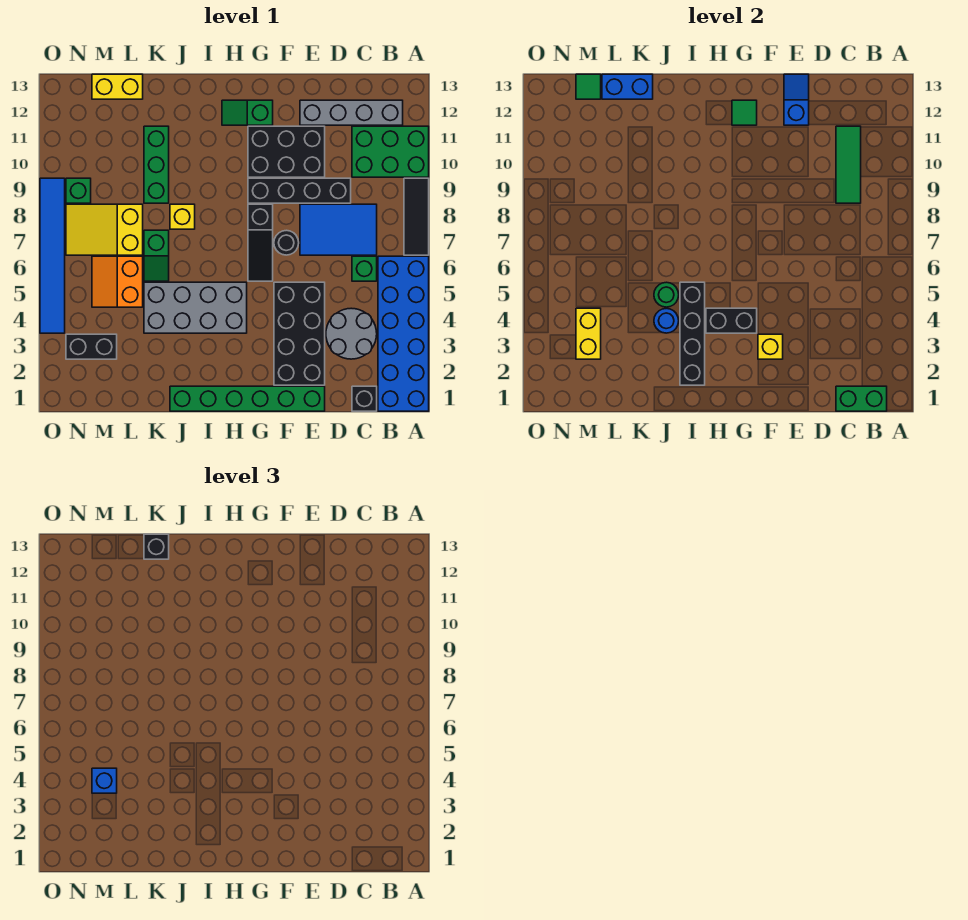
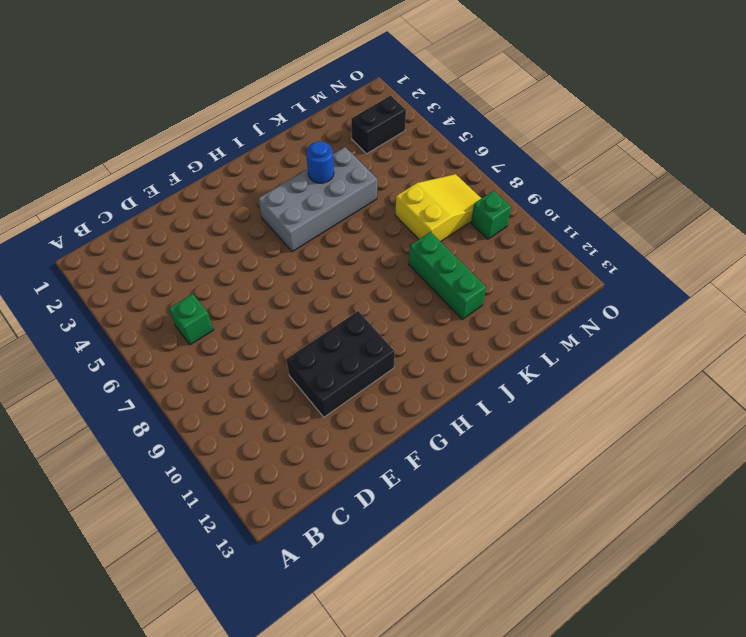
none -> blue 2x6 brick [378,256,429,411]
none -> black 1x3 tile [404,178,429,255]
none -> green 2x3 brick [352,126,429,177]
none -> grey 1x4 brick [300,100,403,125]

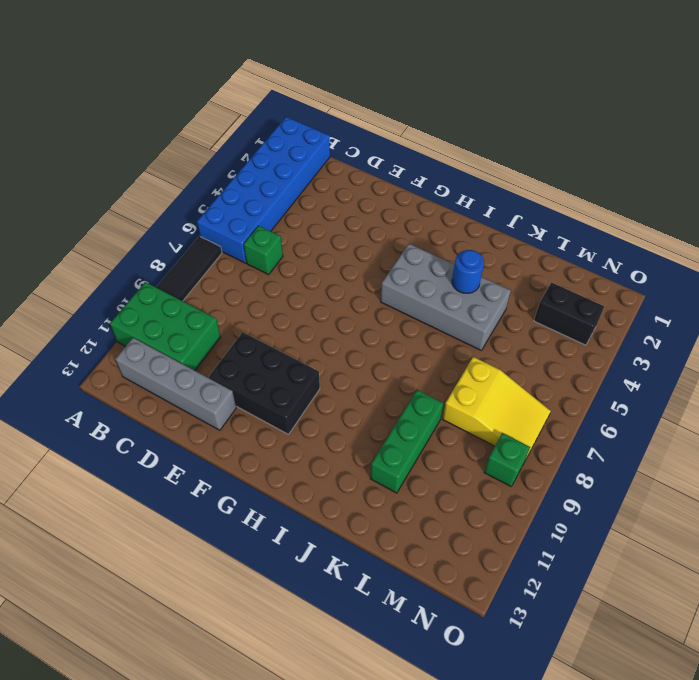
none -> black 1x1 brick [352,386,377,411]
none -> grey 2x2 round brick [326,308,377,359]
none -> blue 2x3 tile [300,204,377,255]
none -> black 1x4 brick [248,178,351,203]

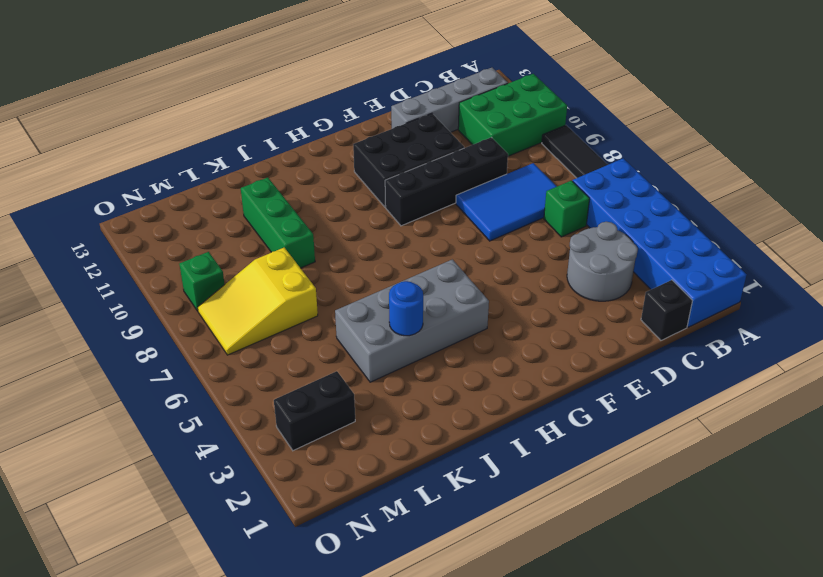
none -> green 1x6 brick [170,386,325,411]
none -> black 2x4 brick [274,282,325,385]
none -> black 1x1 round brick [274,230,299,255]
none -> black 1x3 slope [248,204,273,281]

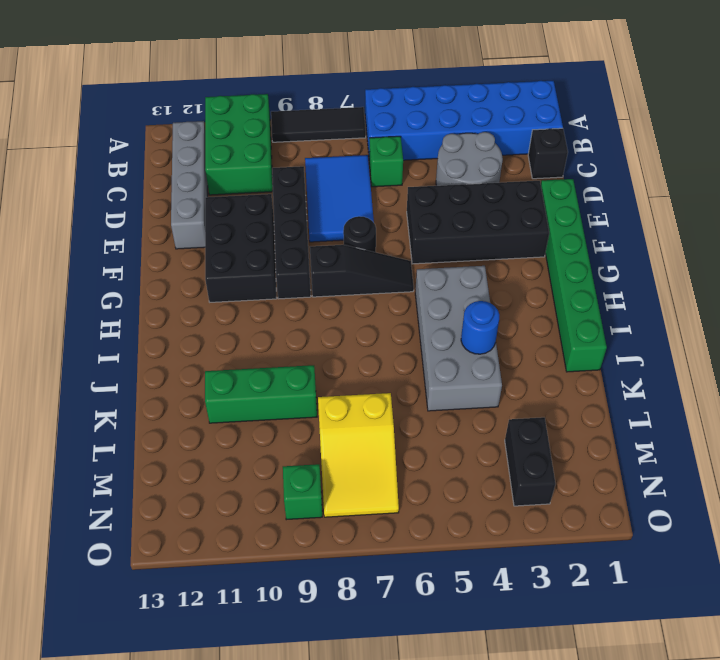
none -> green 1x2 slope [222,100,273,125]
none -> yellow 1x1 brick [170,204,195,229]
none -> green 1x2 slope [144,230,169,281]
none -> orange 2x2 slope [92,256,143,307]

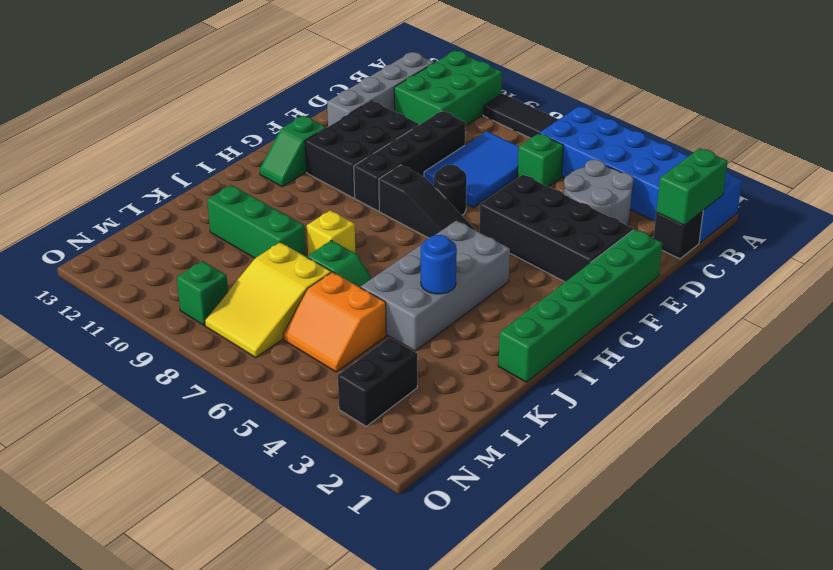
none -> yellow 1x2 brick [92,74,143,99]
none -> blue 1x6 tile [40,178,65,333]
none -> green 1x3 tile [836,126,861,203]
none -> blue 1x2 slope [784,74,809,125]

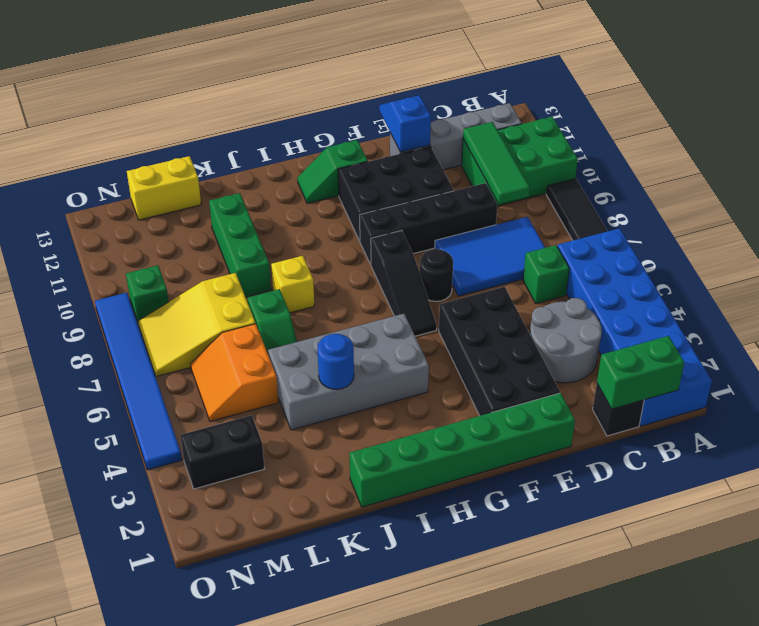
none -> yellow 1x1 brick [758,334,783,359]
none -> black 1x2 brick [706,308,757,333]
none -> green 1x1 tile [732,100,757,125]
none -> black 1x4 brick [680,282,705,385]

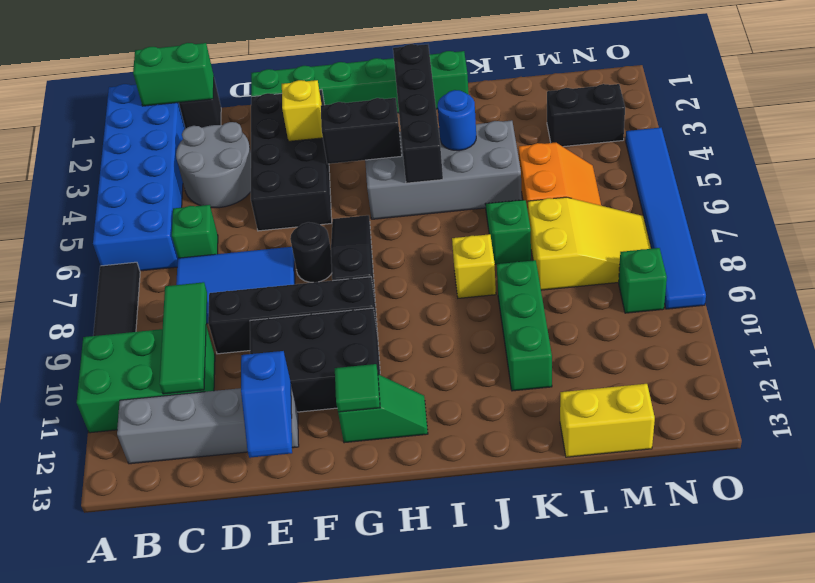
none -> green 1x1 round brick [654,282,679,307]
none -> blue 1x2 brick [602,74,653,99]
none -> yellow 1x2 brick [576,308,601,359]
none -> green 1x1 tile [576,74,601,99]

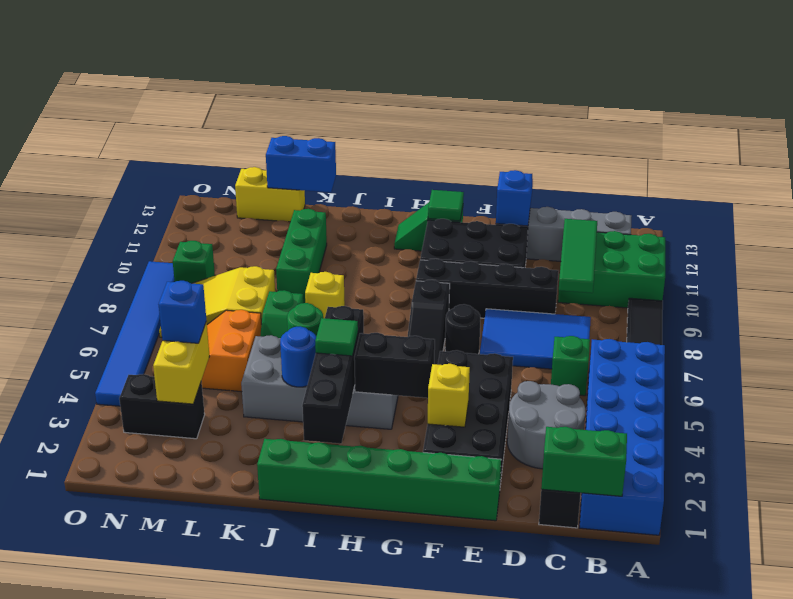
green 1x1 tile [315,318,358,356] -> green 1x1 tile moved to [576,74,601,99]
none -> black 1x1 brick [144,534,169,559]

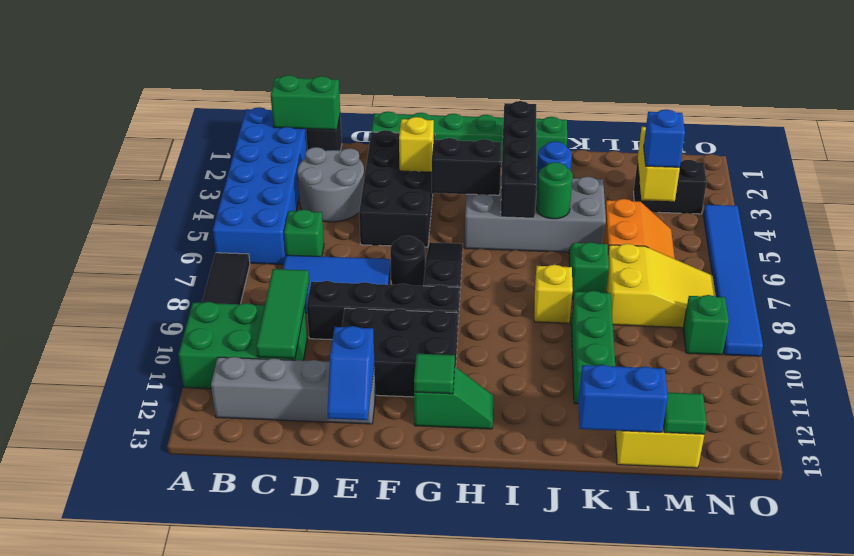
none -> black 1x1 brick [144,534,169,559]

